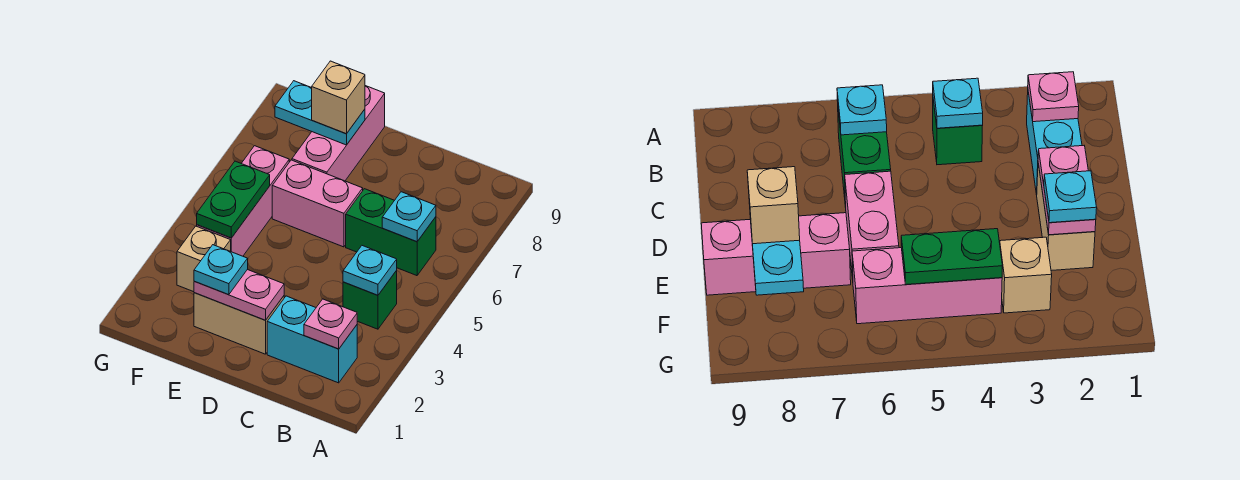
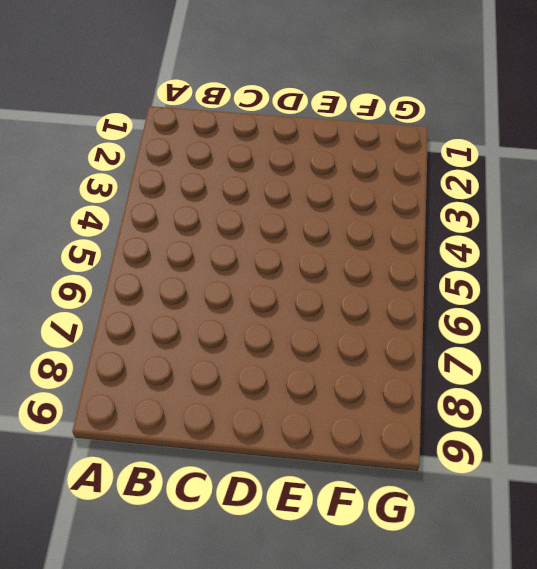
none -> cyan 1x2 brick [267,296,357,383]
none -> green 1x1 brick [343,271,397,329]
none -> green 1x2 brick [346,189,436,276]

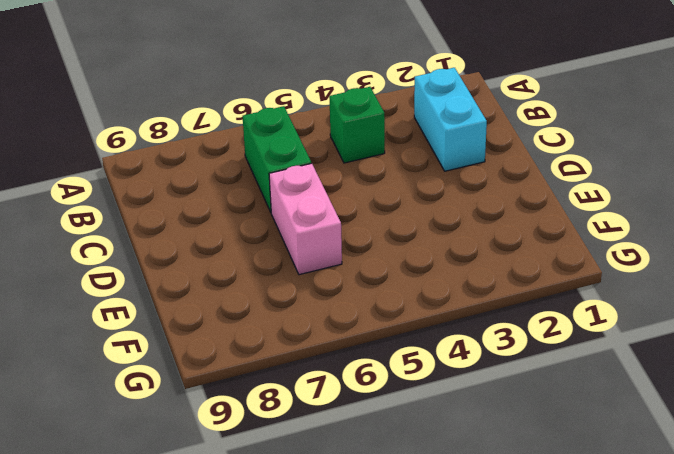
none -> tan 1x2 brick [194,293,284,354]
none -> pink 1x3 brick [292,86,385,181]
none -> tan 1x1 brick [177,226,231,292]

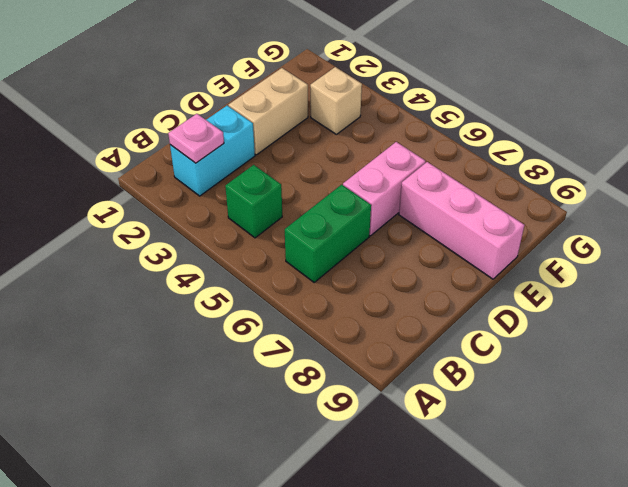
none -> pink 1x3 brick [197,146,289,256]
none -> cyan 1x1 plate [343,246,397,295]
none -> cyan 1x1 plate [382,192,436,242]

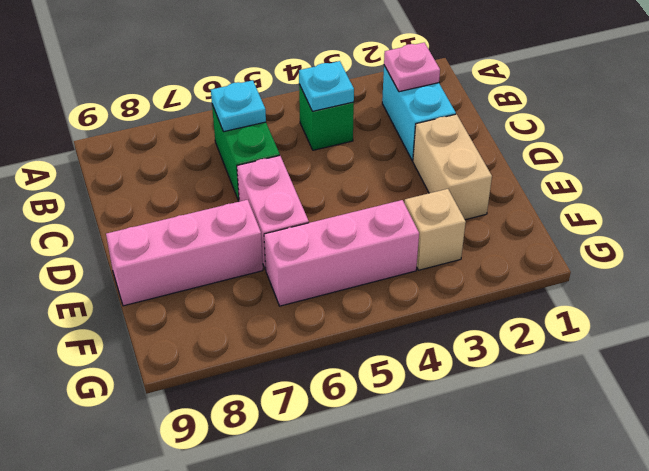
none -> pink 1x2 plate [194,270,284,320]
none -> cyan 1x2 plate [275,81,365,145]
none -> green 1x2 plate [197,161,270,238]

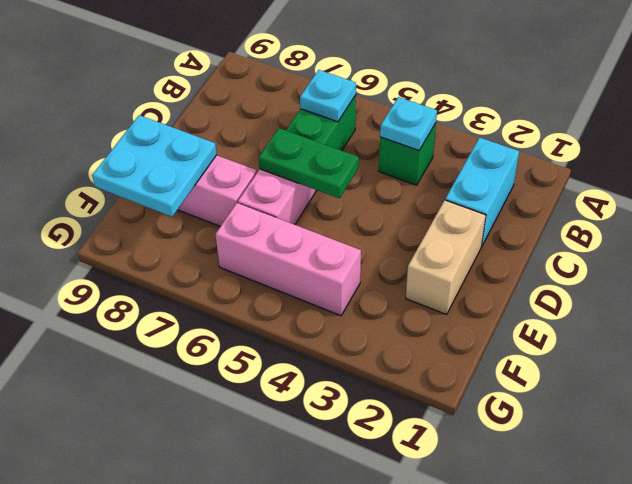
green 1x2 plate [259,128,359,198] -> green 1x2 plate moved to [197,161,270,238]
cyan 2x2 plate [92,115,217,217] -> cyan 1x2 plate [275,81,365,145]
none -> tan 1x1 brick [177,226,231,292]
none -> pink 1x1 plate [304,299,357,349]
none -> pink 1x2 plate [194,270,284,320]

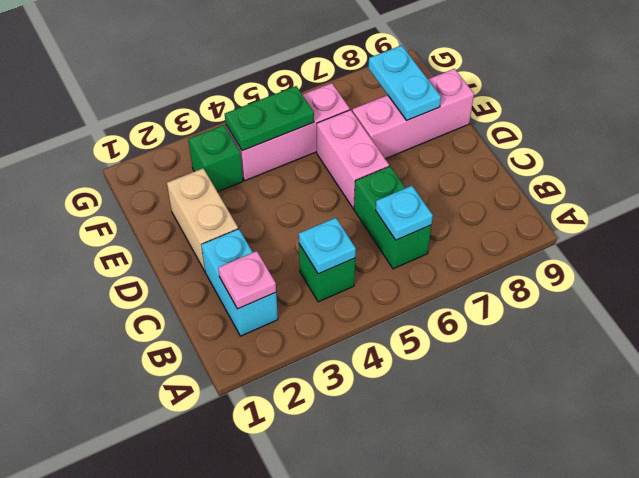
green 1x1 brick [188,125,243,192] -> tan 1x1 brick [177,226,231,292]
none -> pink 1x2 plate [194,270,284,320]
none -> cyan 1x1 plate [194,245,248,295]
none -> tan 1x1 brick [312,61,365,134]

